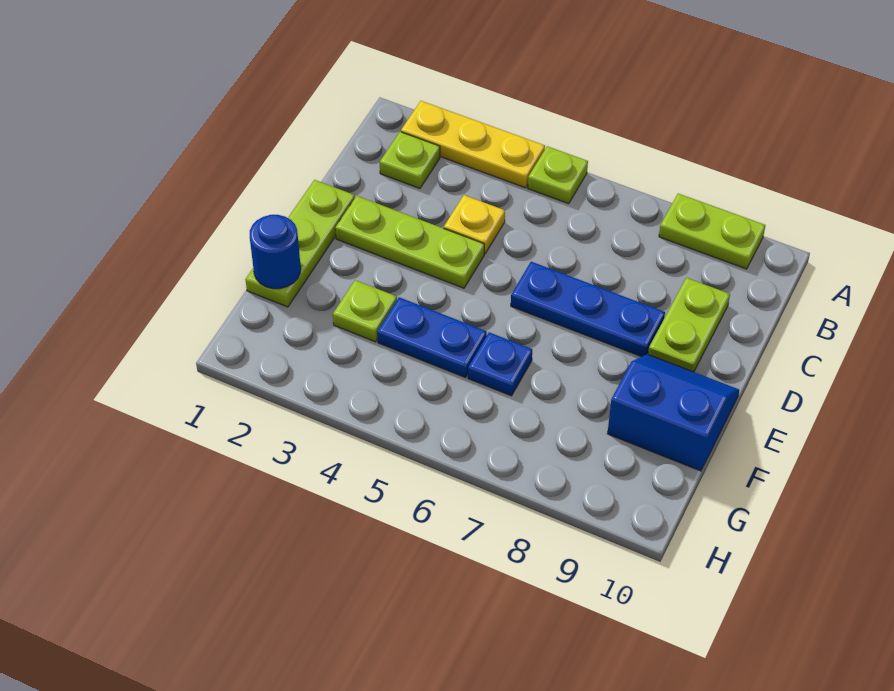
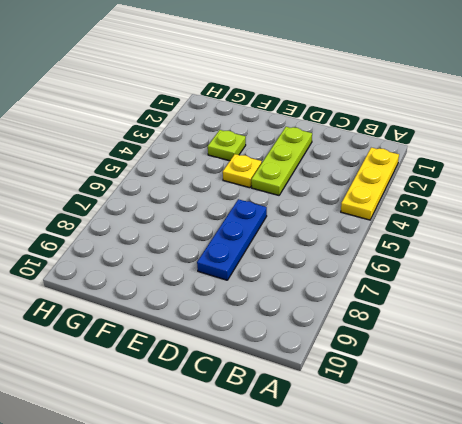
yellow 1x1 plate [223,154,262,188] -> yellow 1x1 plate moved to [444,195,505,254]
none -> lime 1x1 plate [528,146,588,204]
none -> lime 1x2 plate [659,194,765,269]
none -> lime 1x1 plate [380,132,440,188]

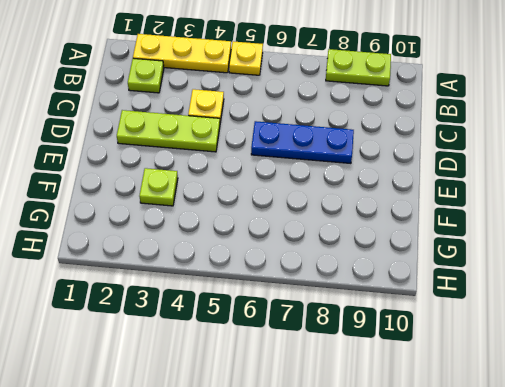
yellow 1x1 plate [229,41,263,75] -> lime 1x1 plate [528,146,588,204]
none -> lime 1x2 plate [648,278,730,372]
none -> lime 1x3 plate [245,180,355,307]
none -> blue 2x2 slope [607,354,739,471]

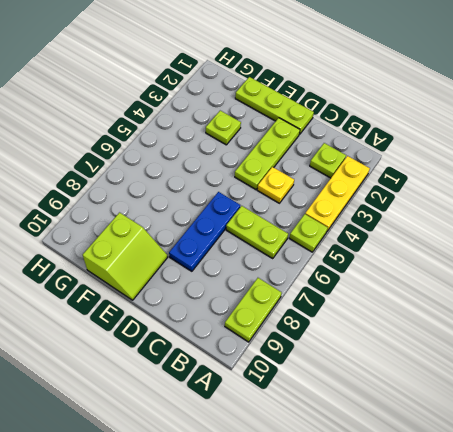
lime 1x2 plate [226,206,288,258] -> lime 1x2 plate moved to [648,278,730,372]
lime 2x2 slope [83,213,168,300] -> blue 2x2 slope [607,354,739,471]
none -> blue 1x2 plate [377,297,487,378]
none -> blue 1x1 plate [468,332,532,396]
none -> blue 1x1 round brick [250,215,301,289]

